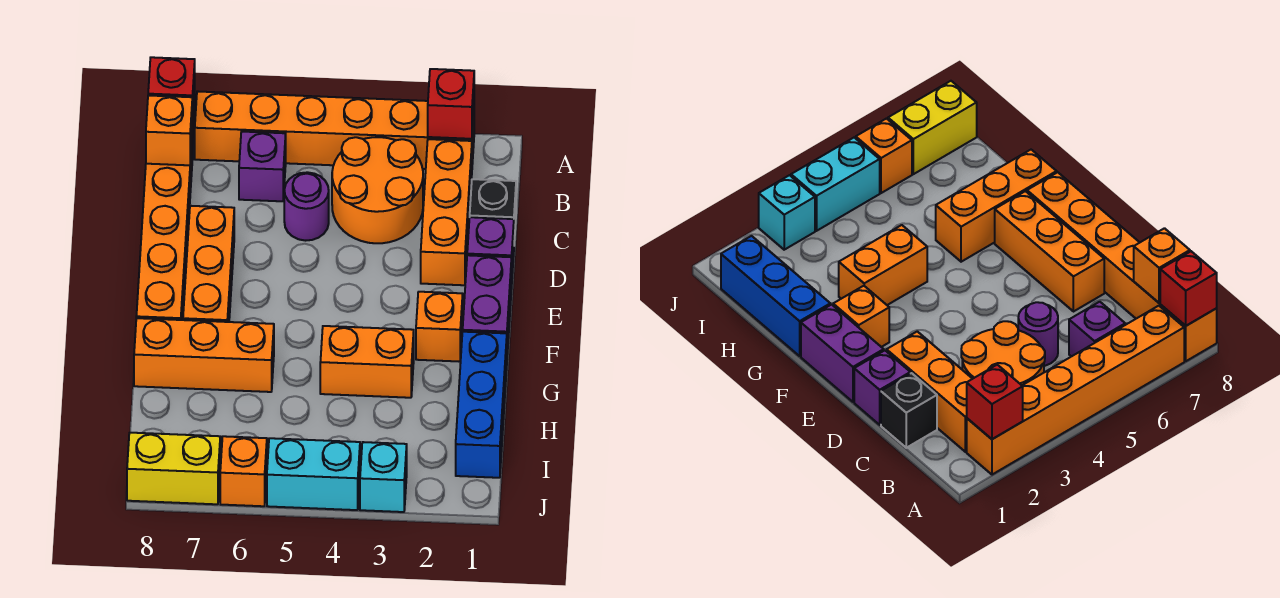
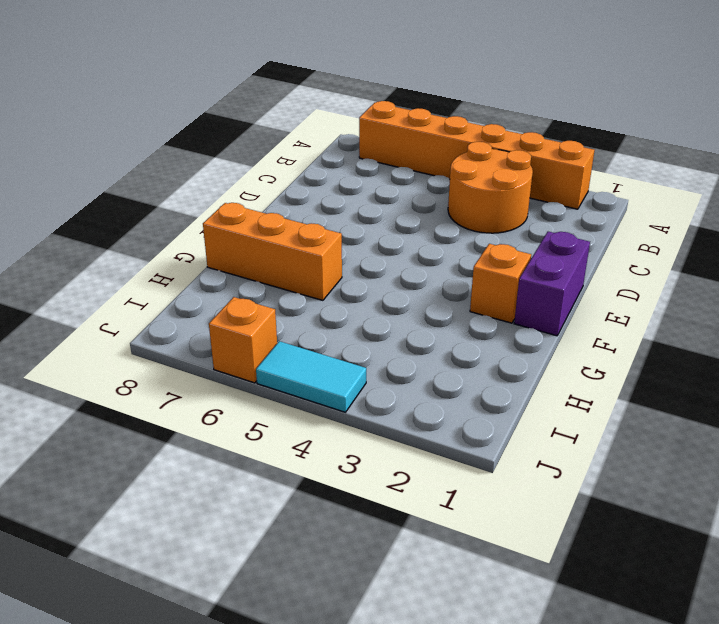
cyan 1x2 tile [256,341,366,412] -> cyan 1x2 brick [267,438,360,510]
none -> orange 1x6 brick [136,96,195,320]
none -> orange 1x3 brick [421,139,472,285]
none -> purple 1x1 brick [239,132,286,201]

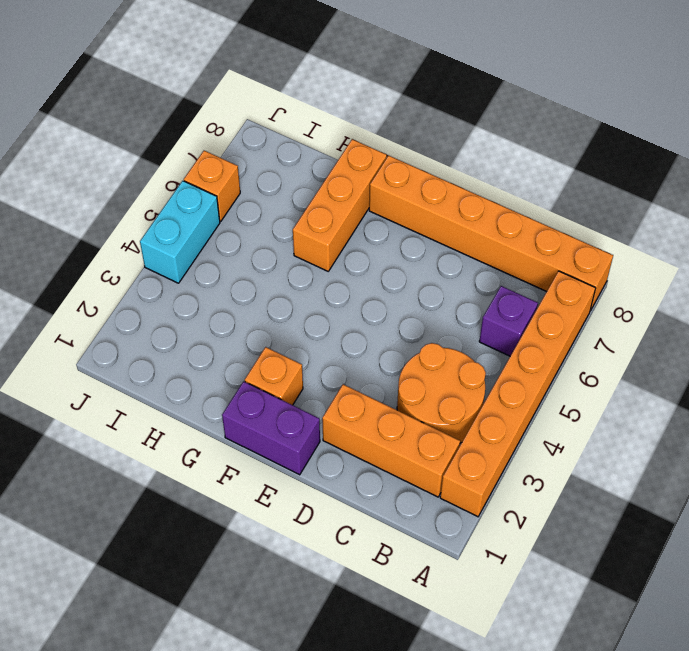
none -> black 1x1 brick [470,179,516,241]
none -> purple 1x1 round brick [284,172,329,241]
none -> purple 1x1 brick [467,217,514,273]

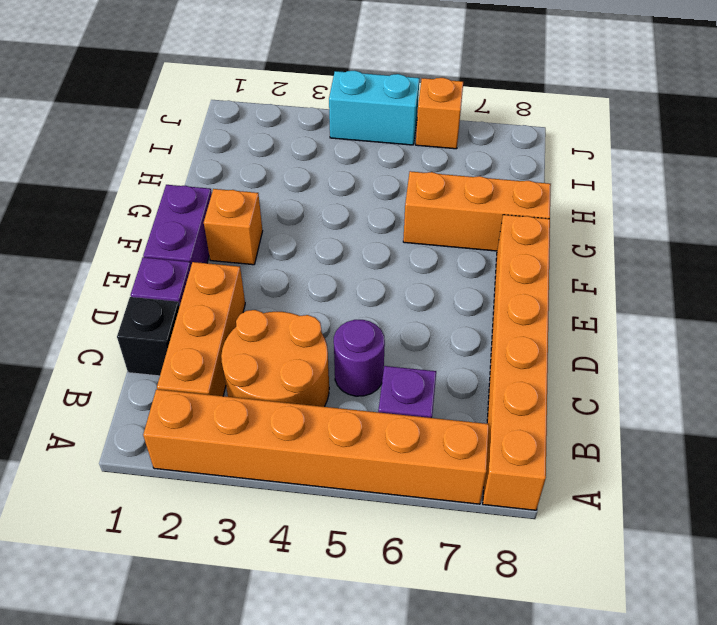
none -> orange 1x3 brick [183,206,234,322]
none -> blue 1x3 brick [456,332,507,478]
none -> orange 1x2 brick [320,326,414,398]

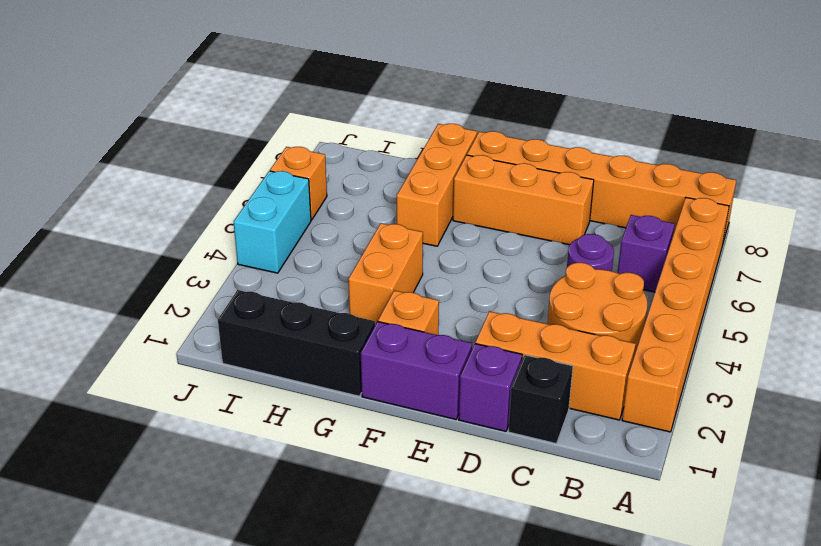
black 1x3 brick [218,290,375,396] -> blue 1x3 brick [456,332,507,478]
none -> cyan 1x1 brick [360,442,407,512]
none -> yellow 1x2 brick [127,433,220,504]
none -> red 1x1 brick [428,69,474,139]

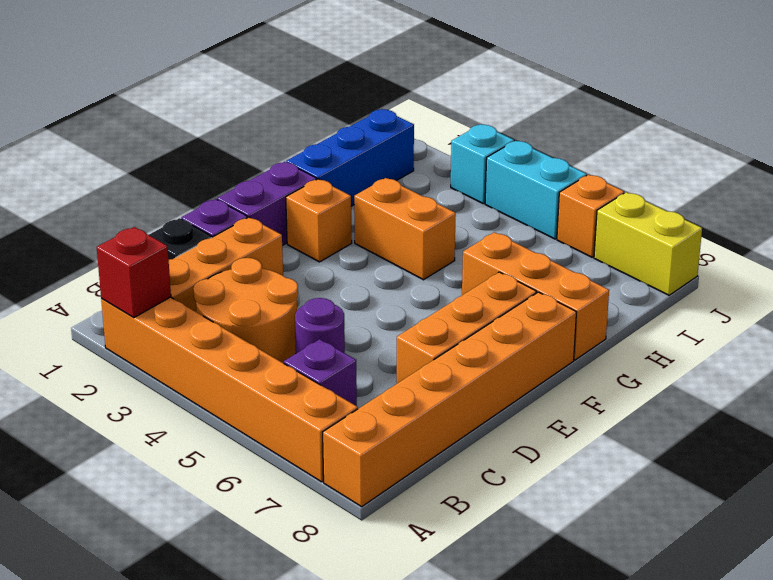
none -> red 1x1 brick [148,57,195,127]
none -> orange 1x1 brick [146,95,192,165]

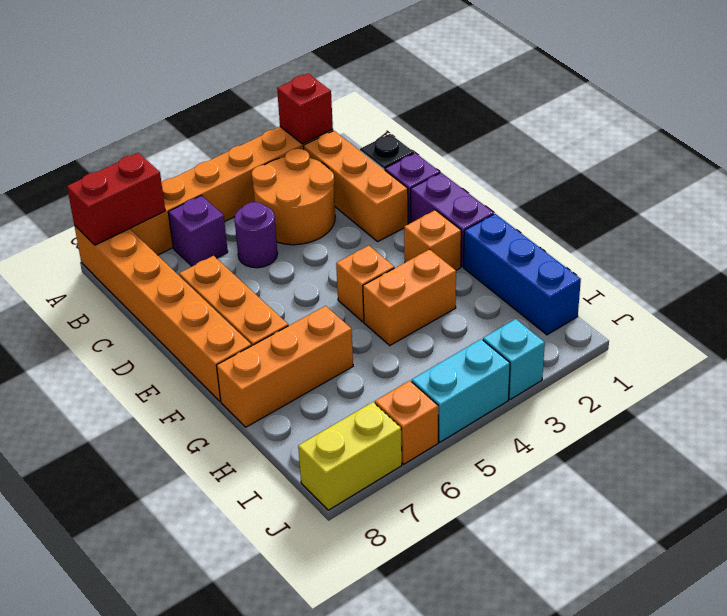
red 1x2 brick [67,153,165,245] -> red 1x1 brick [148,57,195,127]
orange 1x1 brick [336,246,394,322] -> orange 1x1 brick moved to [146,95,192,165]

